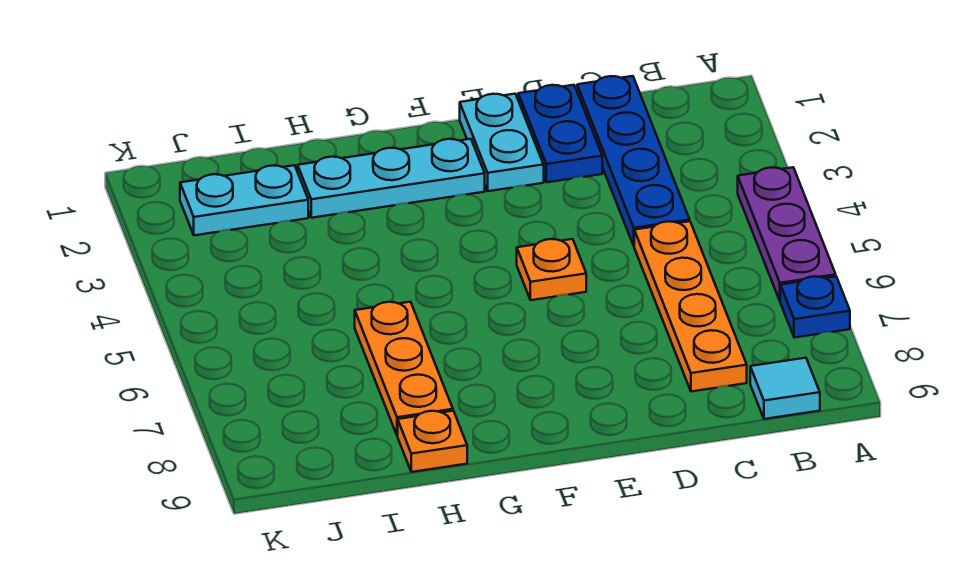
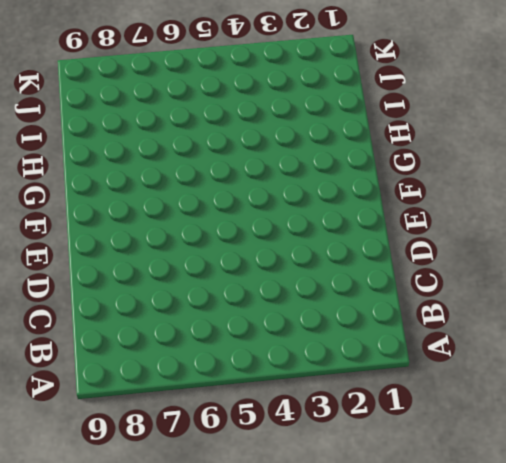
none -> purple 1x3 plate [738,167,836,300]
none -> blue 1x1 plate [780,276,850,338]
none -> cyan 1x1 tile [750,358,820,419]

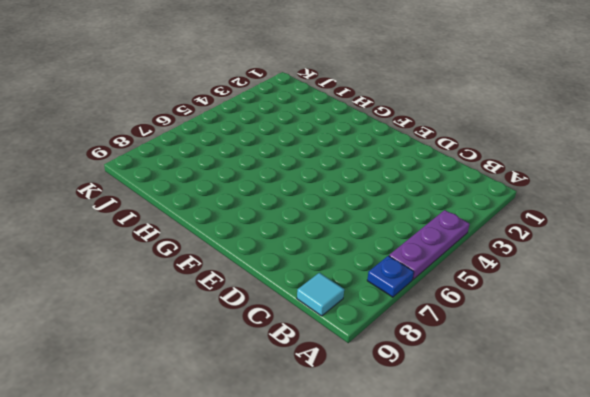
none -> blue 1x4 plate [577,76,690,246]
none -> orange 1x4 plate [634,221,747,392]
none -> blue 1x2 plate [518,85,602,182]

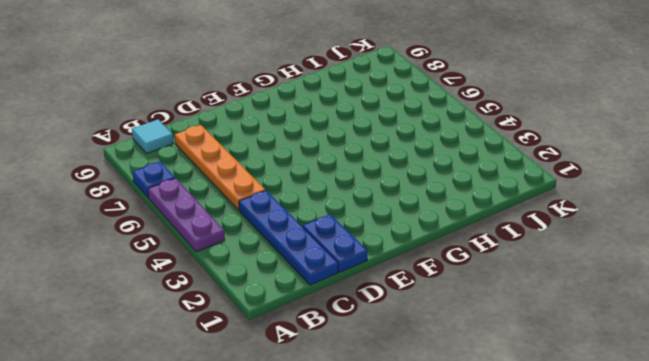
none -> cyan 1x2 plate [460,94,544,191]
none -> orange 1x1 plate [517,239,586,300]
none -> cyan 1x3 plate [298,139,485,218]

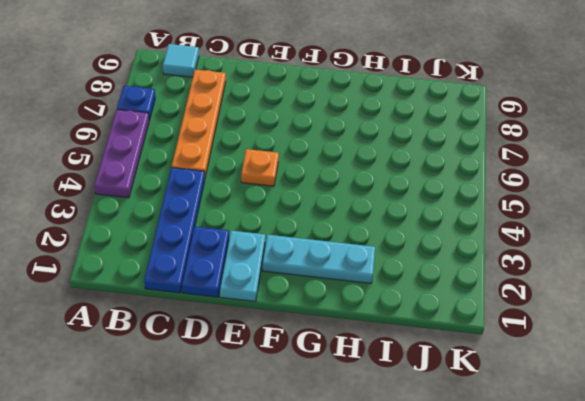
none -> orange 1x3 plate [355,302,453,436]
none -> orange 1x1 plate [398,411,467,472]
none -> cyan 1x2 plate [180,165,308,235]

